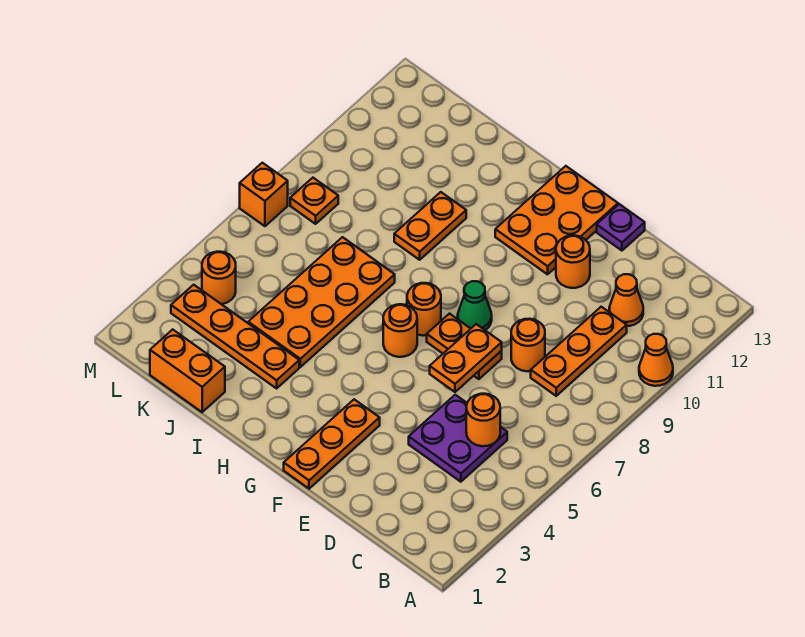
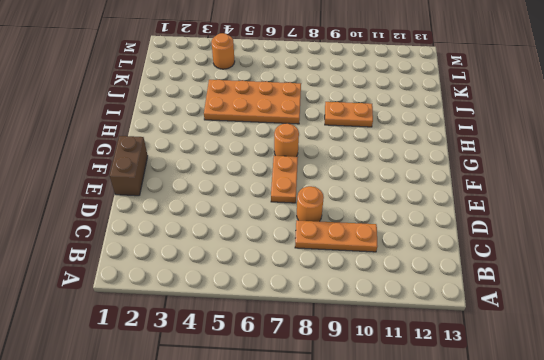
brown 1x2 brick [110,136,148,196] -> orange 1x3 plate [284,399,380,489]
none -> orange 1x1 cone [639,334,673,386]
none -> purple 2x2 plate [409,395,507,482]
none -> orange 1x1 cone [609,274,643,326]

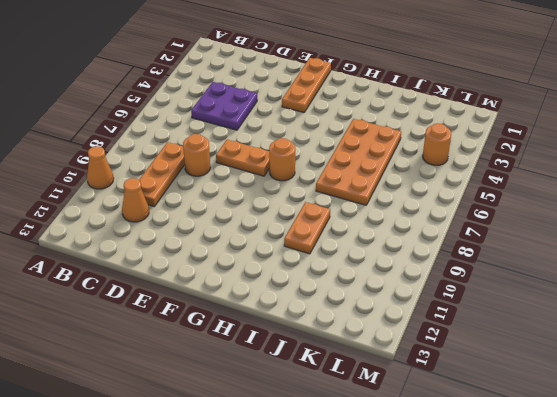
none -> orange 1x1 round brick [556,235,590,288]
none -> purple 1x1 plate [597,204,645,251]
none -> green 1x1 cone [458,281,492,330]

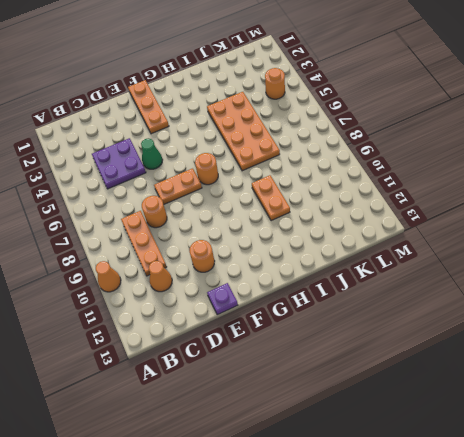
green 1x1 cone [141,138,163,169] -> green 1x1 cone moved to [458,281,492,330]
none -> orange 2x3 plate [495,166,618,274]
none -> orange 1x1 round brick [383,304,417,357]
none -> orange 1x4 plate [171,285,299,388]

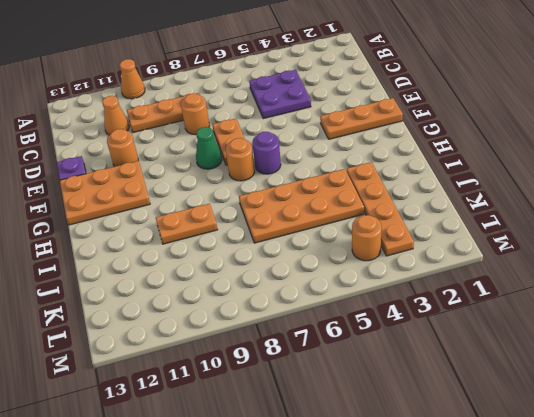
purple 1x1 round brick [252,132,281,174] -> orange 1x1 round brick [383,304,417,357]
none -> orange 1x2 brick [150,329,225,412]
none -> orange 1x1 plate [290,178,338,224]
none -> orange 1x1 brick [240,163,288,226]

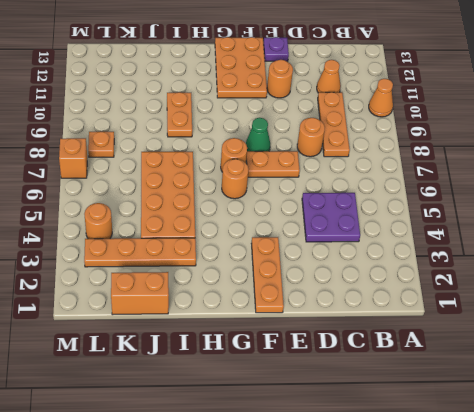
none -> orange 1x1 round brick [466,394,500,446]
none -> orange 1x2 plate [430,324,502,392]

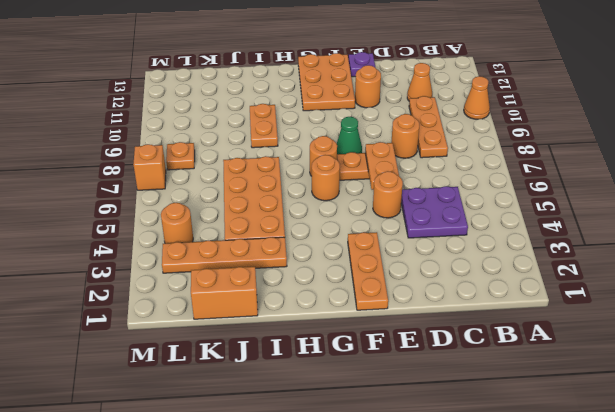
orange 1x1 round brick [373,171,403,218] -> orange 1x1 round brick moved to [466,394,500,446]

